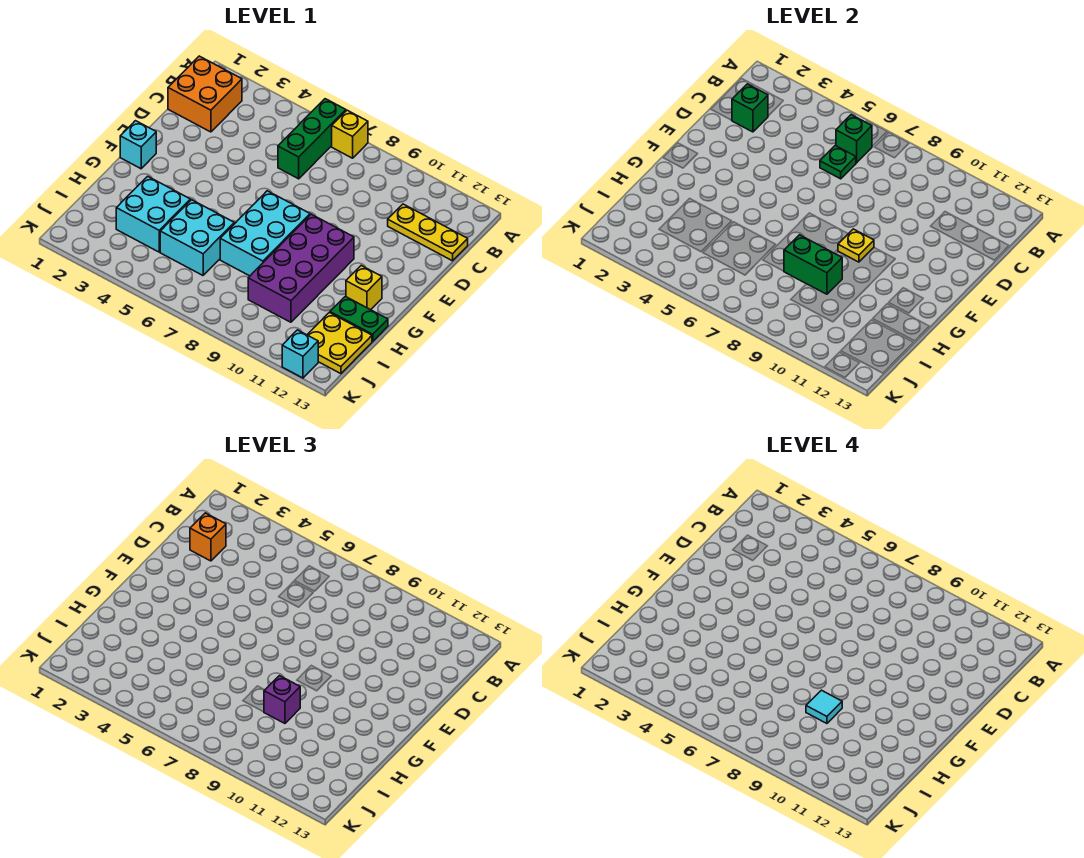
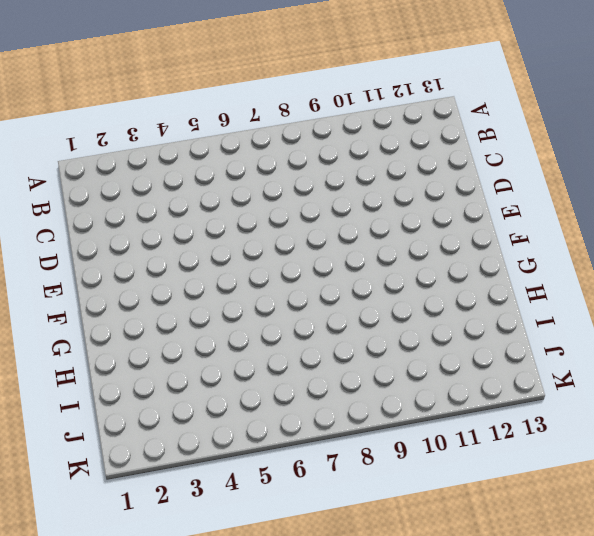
none -> green 1x3 brick [278,99,346,179]
none -> yellow 1x1 brick [332,110,368,158]
none -> orange 2x2 brick [168,56,242,132]

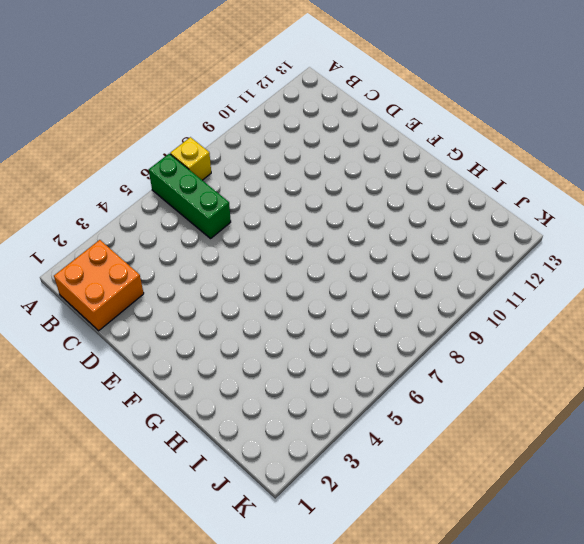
none -> yellow 1x3 plate [388,204,468,261]
none -> cyan 1x1 brick [120,121,156,169]
none -> cyan 2x3 brick [220,191,310,276]

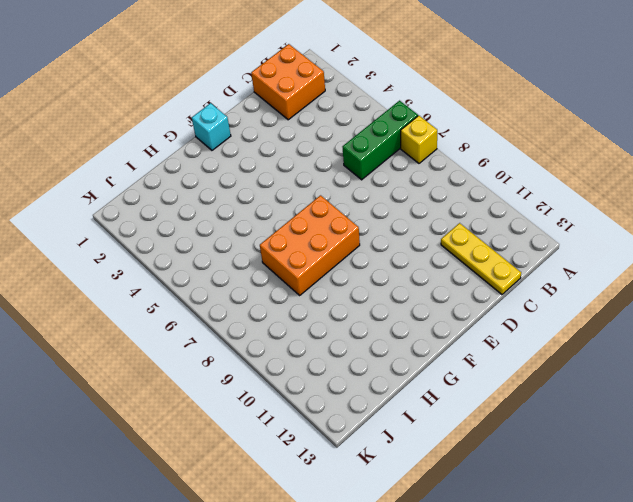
orange 2x3 brick [260,195,360,295] -> cyan 2x3 brick [220,191,310,276]
none -> purple 2x4 brick [248,214,354,322]
none -> yellow 1x1 brick [346,266,382,310]
none -> cyan 2x2 brick [116,176,190,252]

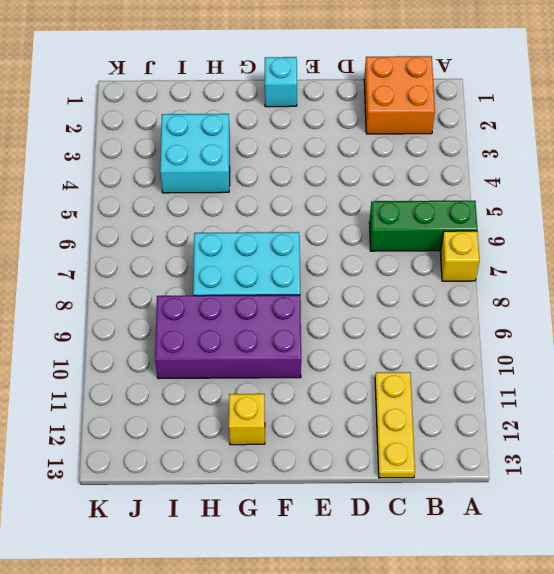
none -> cyan 2x2 brick [160,200,234,275]
none -> green 1x2 plate [330,296,388,341]
none -> yellow 2x2 plate [307,313,372,374]

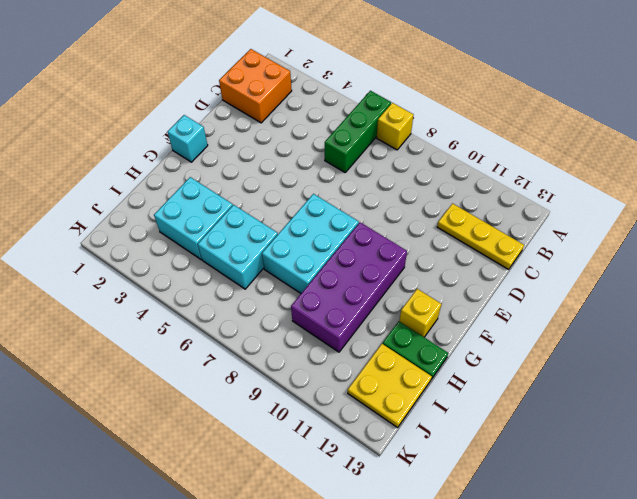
none -> cyan 1x1 brick [282,330,318,378]
none -> green 1x1 brick [836,115,872,163]
none -> green 1x1 brick [732,84,768,132]

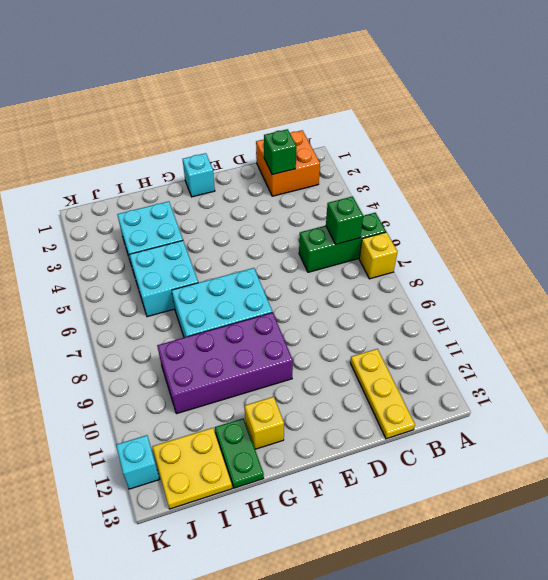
none -> green 1x1 plate [820,146,856,179]
none -> yellow 1x1 plate [838,229,874,262]
none -> green 1x2 brick [784,235,842,294]

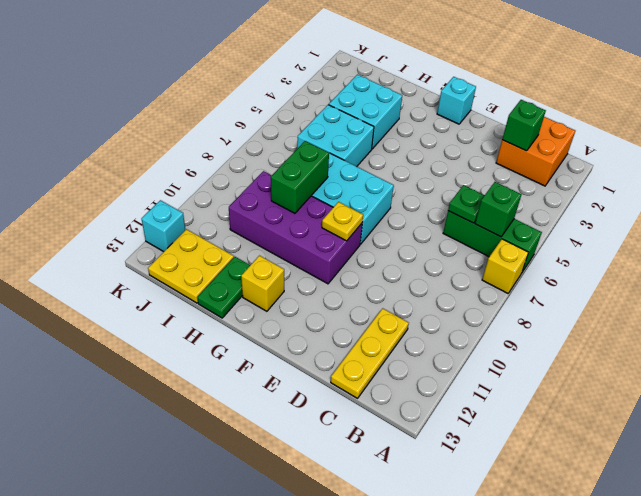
none -> orange 1x1 brick [190,513,226,561]
none -> purple 1x1 brick [264,676,300,723]
none -> cyan 1x1 tile [806,690,842,723]

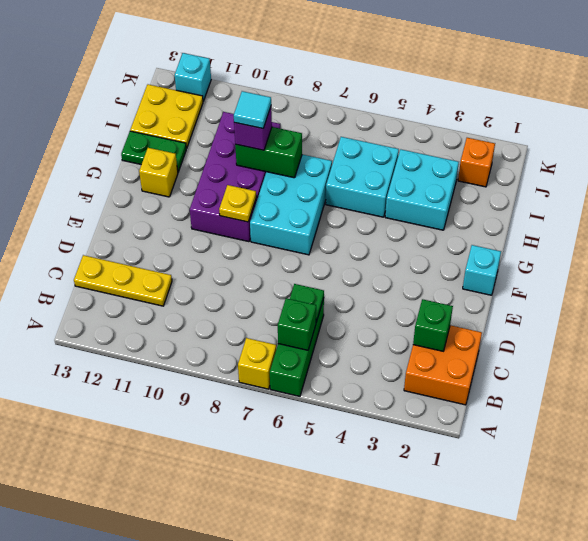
orange 1x1 brick [458,138,495,187] -> orange 1x1 brick moved to [190,513,226,561]

